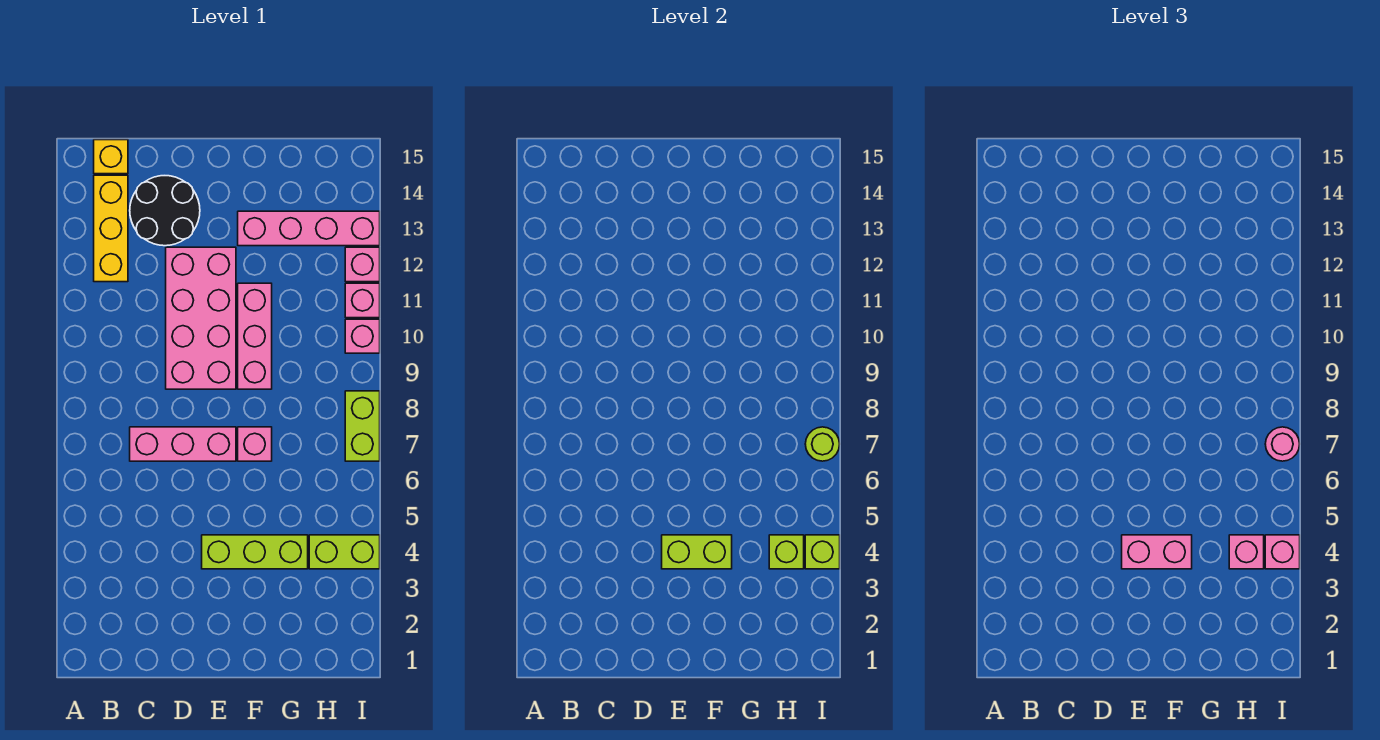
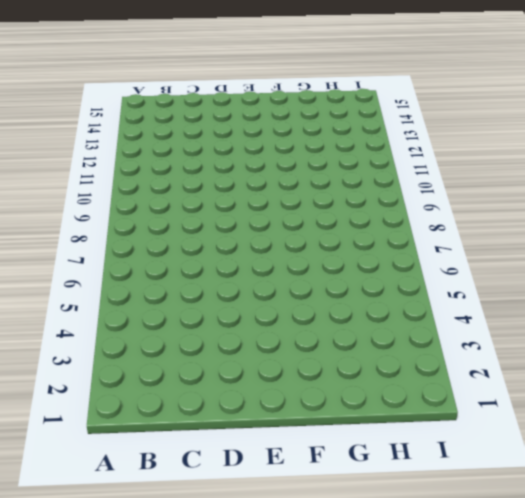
none -> yellow 1x3 brick [94,175,128,282]
none -> yellow 1x1 brick [94,140,128,174]
none -> pink 1x3 brick [130,427,236,461]

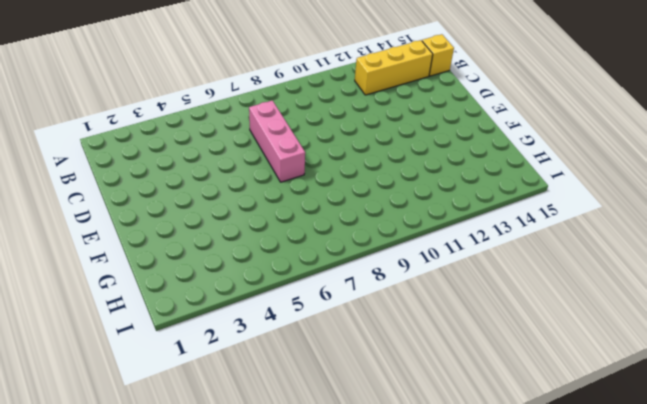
none -> black 2x2 round brick [130,176,200,246]
none -> pink 2x4 brick [166,247,236,389]
none -> lime 1x3 brick [202,535,308,569]

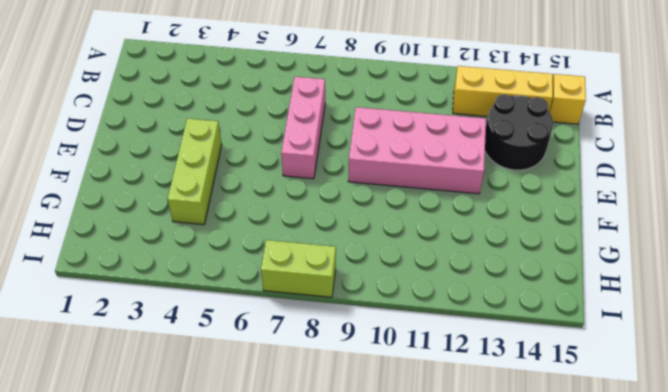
none -> pink 1x1 brick [238,427,272,461]
none -> pink 1x3 brick [238,283,272,389]
none -> pink 1x4 brick [238,211,380,246]

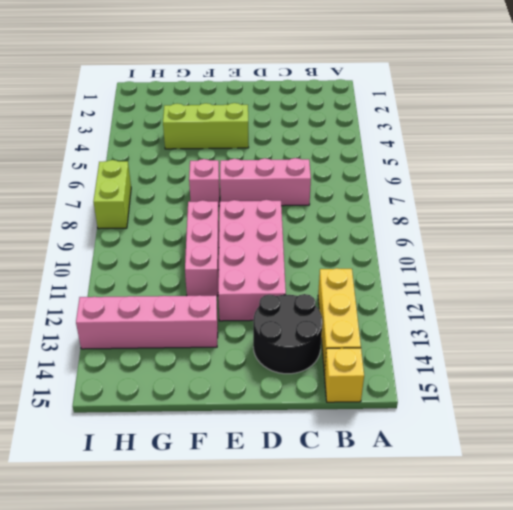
none -> lime 1x2 brick [309,535,380,569]
none -> pink 1x1 brick [345,319,380,353]
none -> pink 1x1 brick [345,283,380,318]

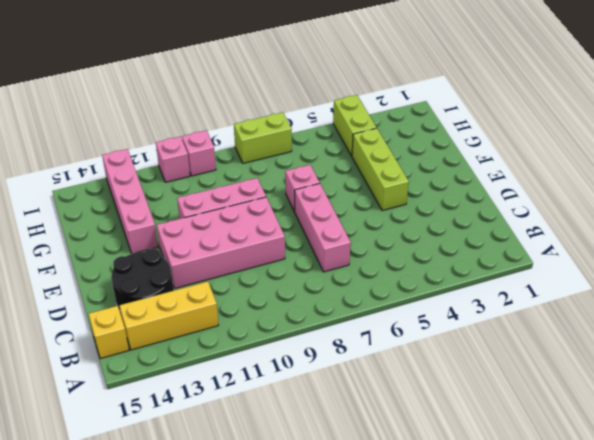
none -> pink 1x1 brick [345,247,380,282]
none -> lime 1x2 brick [662,535,732,569]
none -> lime 1x1 brick [769,535,804,569]

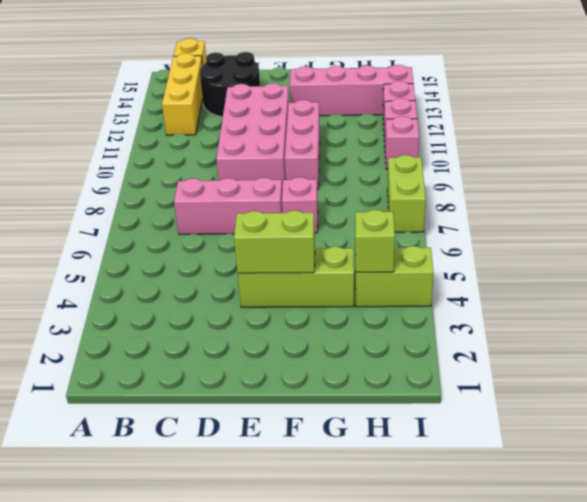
none -> lime 1x1 brick [805,535,840,569]
none -> lime 1x1 round brick [805,427,840,461]
none -> pink 1x2 brick [1122,535,1192,569]

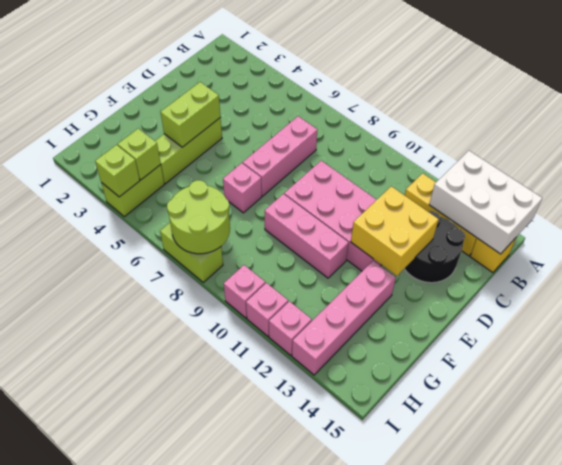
white 2x3 brick [429,151,542,254] -> none
yellow 2x2 brick [351,186,439,276] -> none
lime 2x2 round brick [167,180,230,254] -> lime 1x1 round brick [805,427,840,461]
none -> pink 1x2 brick [1122,535,1192,569]
none -> pink 1x1 brick [1229,535,1264,569]
none -> pink 1x1 brick [1265,535,1300,569]

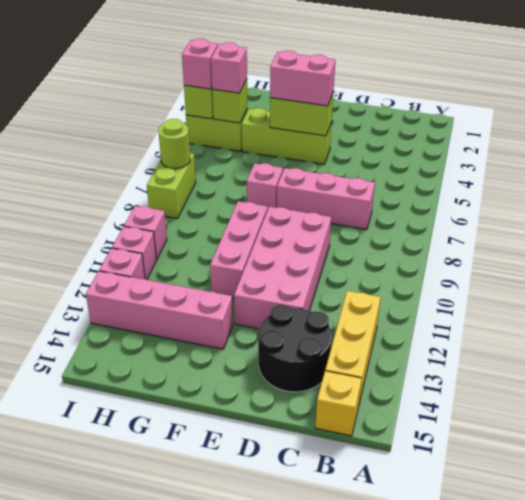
none -> pink 1x1 round brick [1265,427,1300,461]

